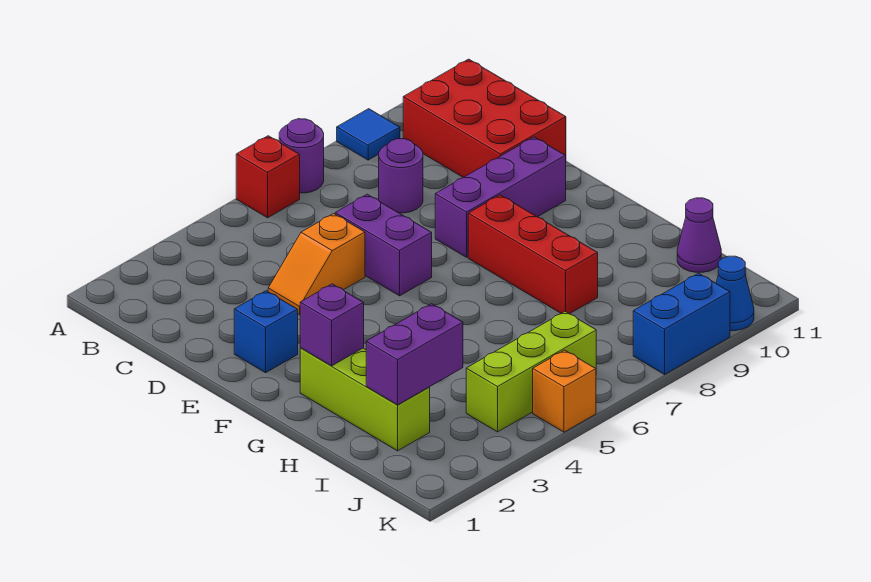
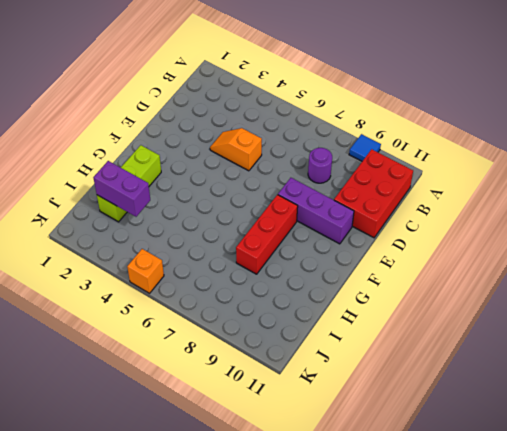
none -> red 1x1 brick [236,136,300,218]
none -> purple 1x1 round brick [279,119,324,193]
none -> purple 1x2 brick [335,194,432,296]

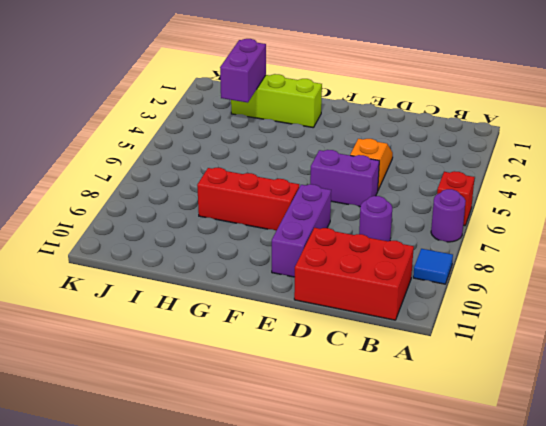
none -> blue 1x1 brick [234,291,298,373]
none -> purple 1x1 cone [677,198,721,272]
none -> lime 1x3 brick [466,311,596,432]

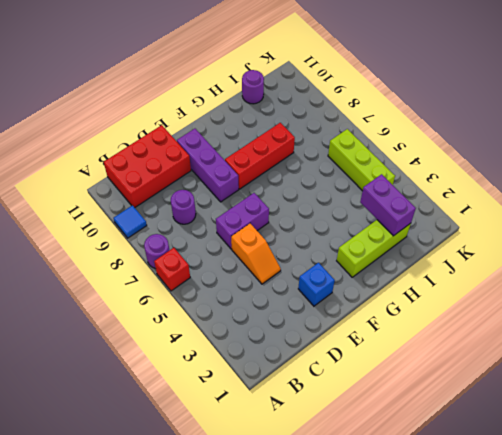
purple 1x1 round brick [242,70,264,104] -> purple 1x1 cone [677,198,721,272]
none -> orange 1x1 brick [533,350,596,432]
none -> blue 1x2 brick [633,273,730,374]
none -> blue 1x1 cone [716,256,754,331]

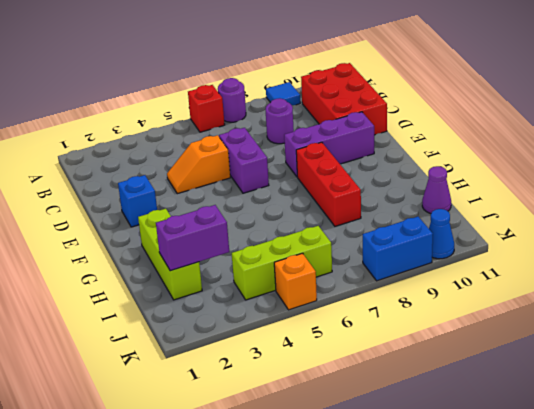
none -> purple 1x1 brick [300,284,364,366]

